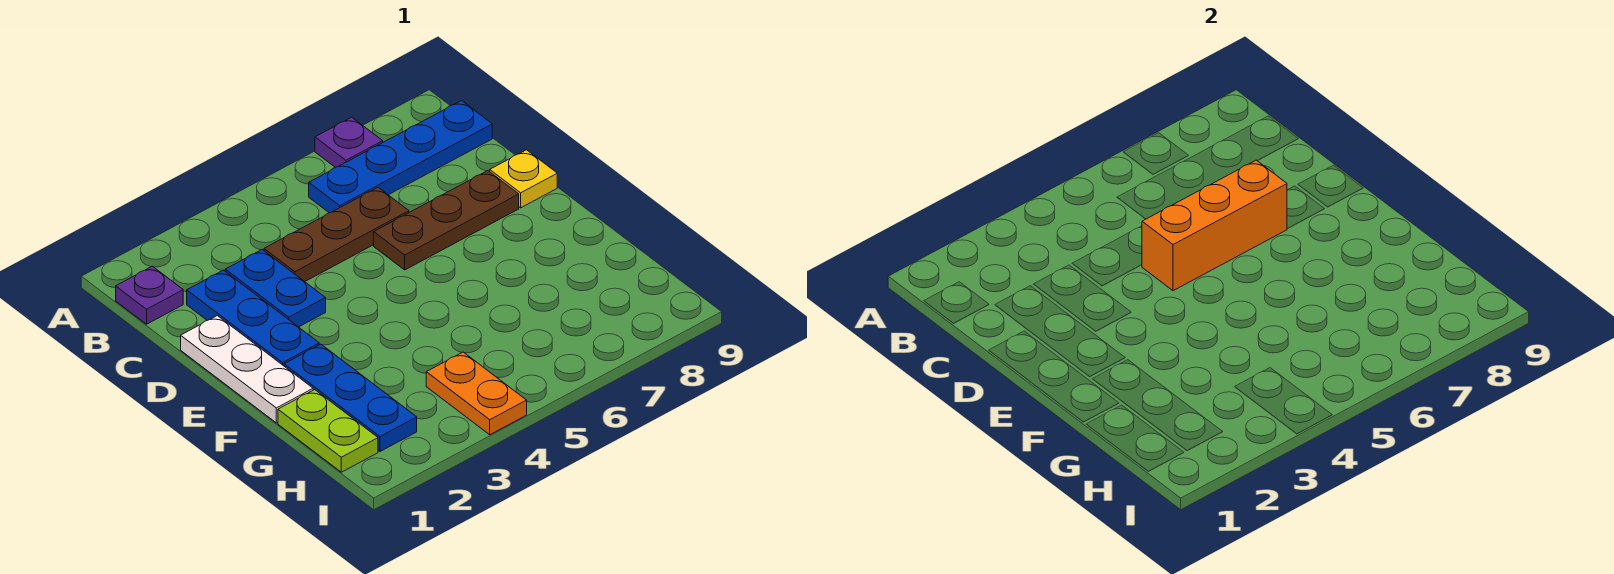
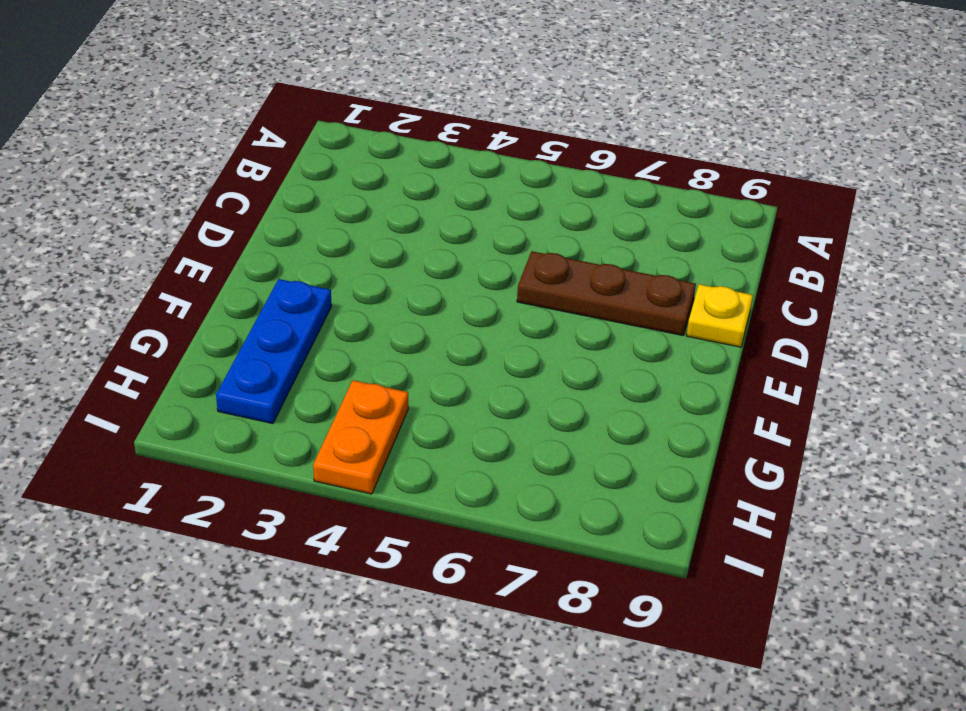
none -> purple 1x1 plate [315,117,383,168]
none -> purple 1x1 plate [116,266,183,324]
none -> blue 1x4 plate [309,101,492,213]

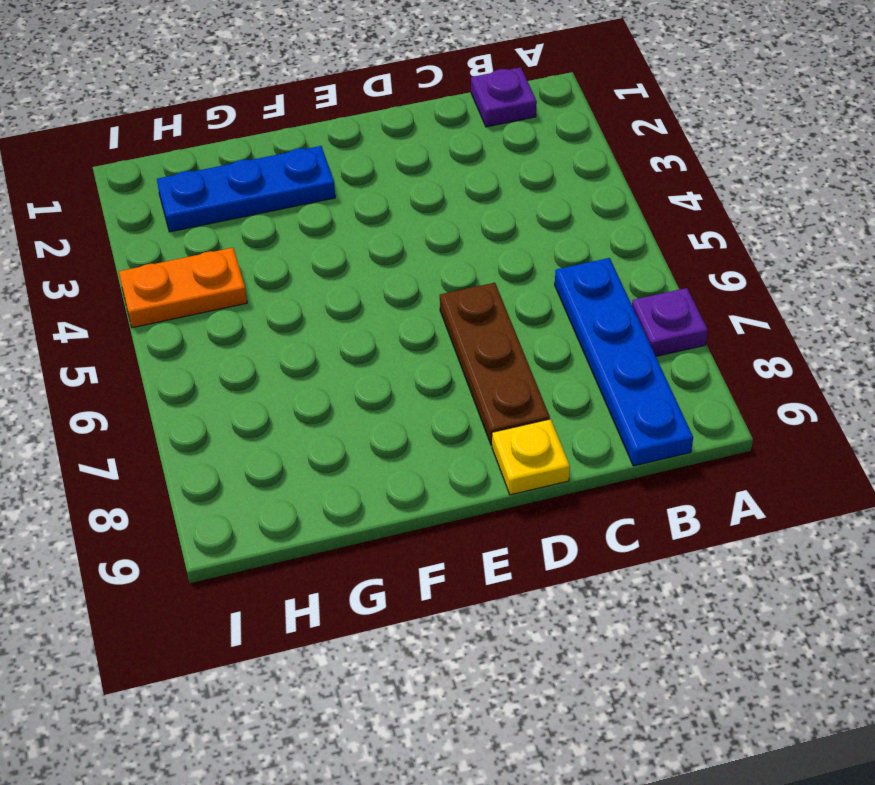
none -> blue 1x3 plate [187,270,319,366]
none -> blue 1x2 plate [225,250,326,327]
none -> brown 1x3 plate [264,188,409,282]

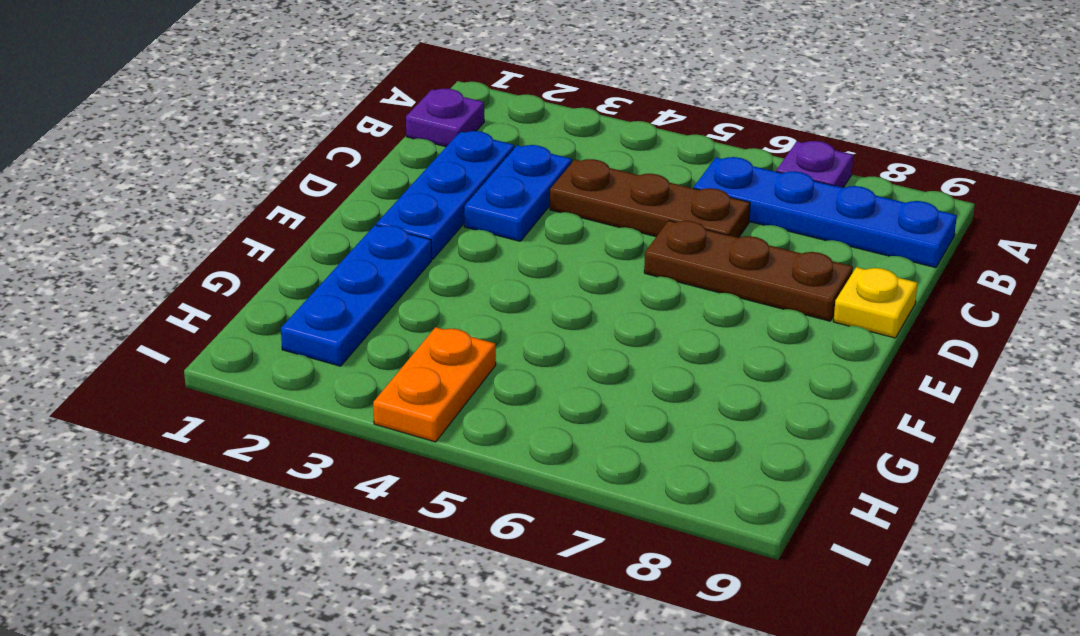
none -> white 1x3 plate [181,316,313,423]
none -> lime 1x2 plate [278,390,378,472]
none -> orange 1x3 brick [1142,160,1287,291]

